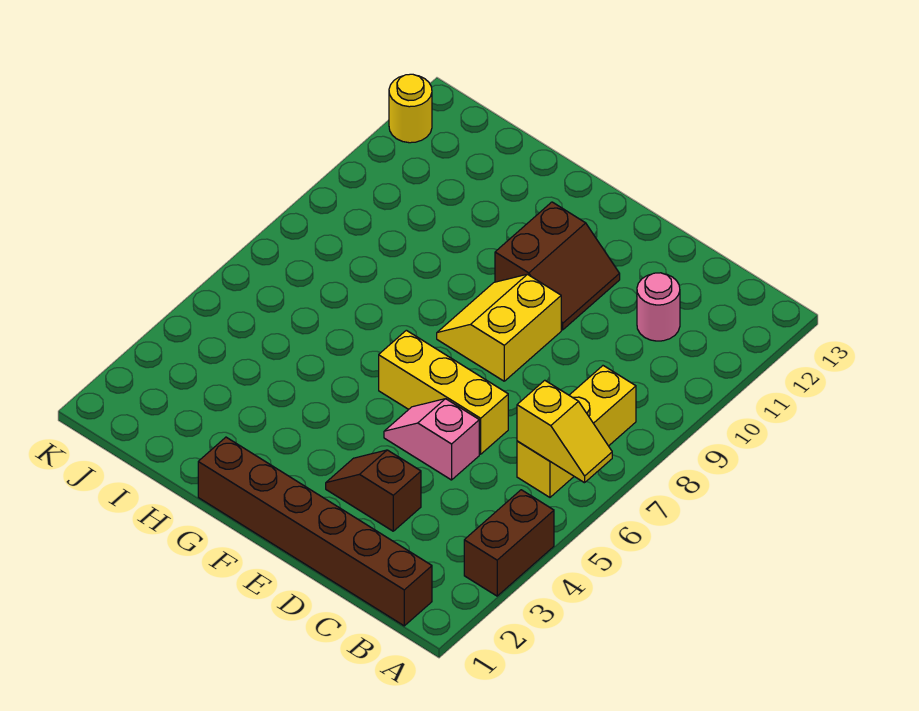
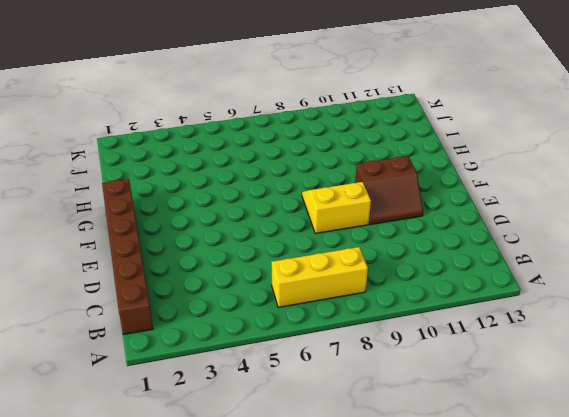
none -> brown 1x2 brick [464,490,554,596]
none -> pink 1x1 round brick [637,273,680,341]

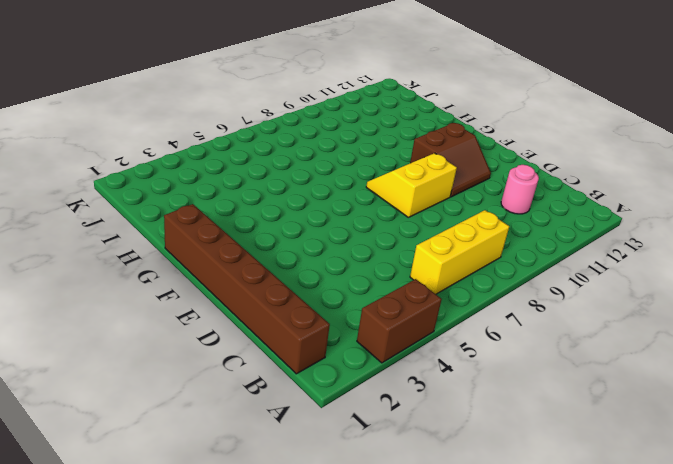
none -> brown 1x2 slope [326,450,421,531]
none -> pink 1x2 slope [384,399,479,480]

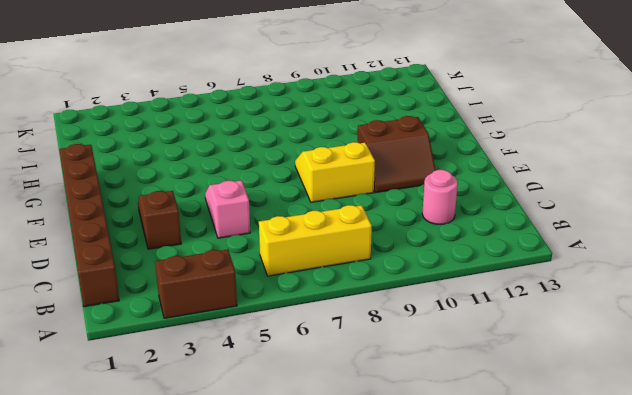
none -> yellow 1x3 brick [379,330,508,454]
none -> yellow 1x1 round brick [389,74,432,143]

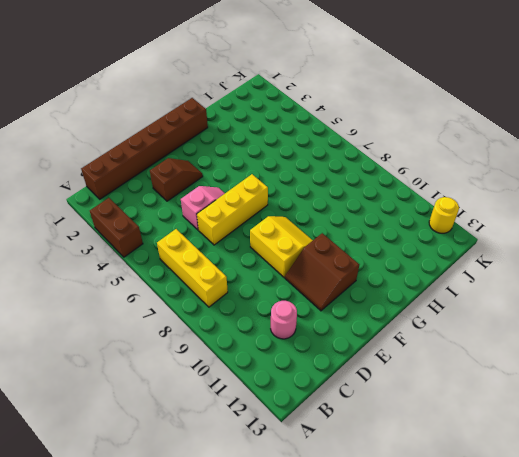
none -> yellow 1x2 slope [517,380,612,483]

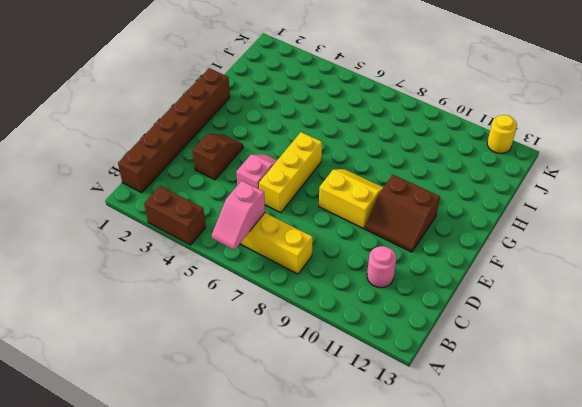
pink 1x2 slope [212,181,265,250] -> yellow 1x2 slope [517,380,612,483]

